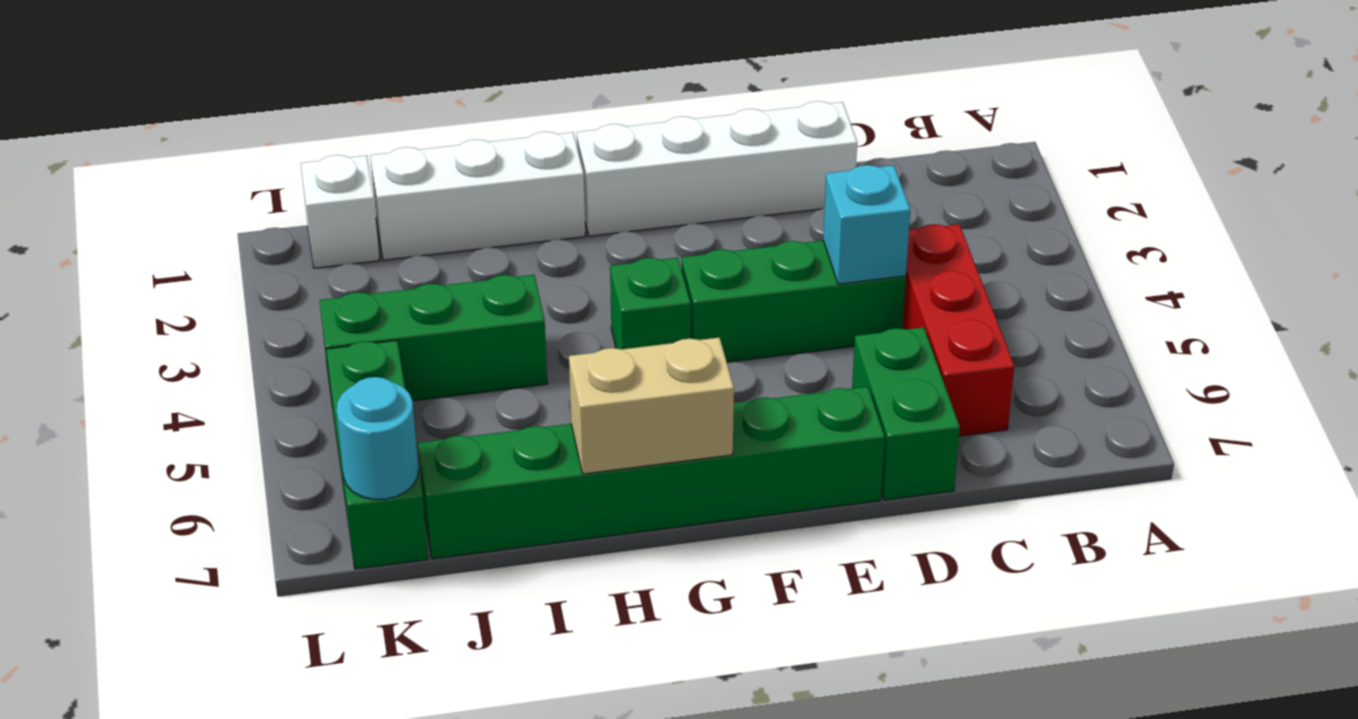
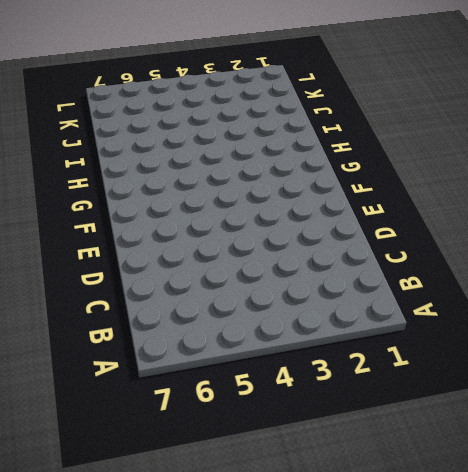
none -> red 1x3 brick [902,224,1014,436]
none -> white 1x4 brick [577,101,857,236]
none -> green 1x3 brick [682,240,906,362]

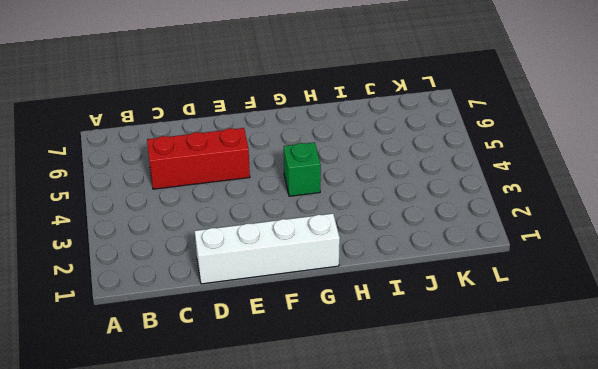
red 1x3 brick [147,128,250,189] -> red 1x3 brick turned to [902,224,1014,436]
none -> green 1x3 brick [682,240,906,362]
none -> green 1x2 brick [852,327,960,500]
none -> green 1x6 brick [418,387,885,559]

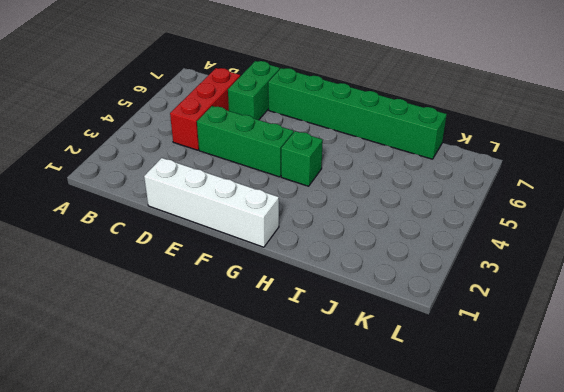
none -> white 1x3 brick [370,132,585,260]
none -> green 1x3 brick [320,275,547,401]
none -> white 1x1 brick [301,155,380,268]

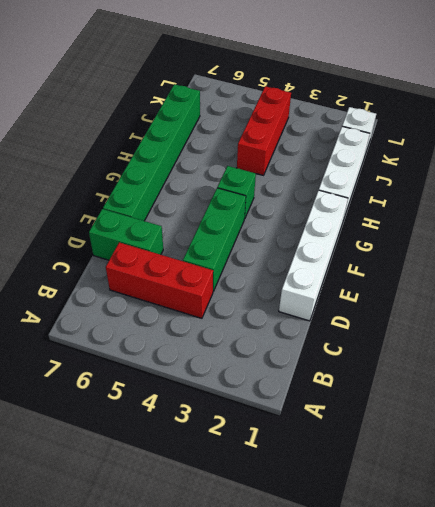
red 1x3 brick [237,86,291,175] -> green 1x3 brick [320,275,547,401]
none -> green 1x3 brick [326,340,428,569]
none -> cyan 1x1 brick [823,165,910,284]
none -> tan 1x2 brick [569,338,734,474]

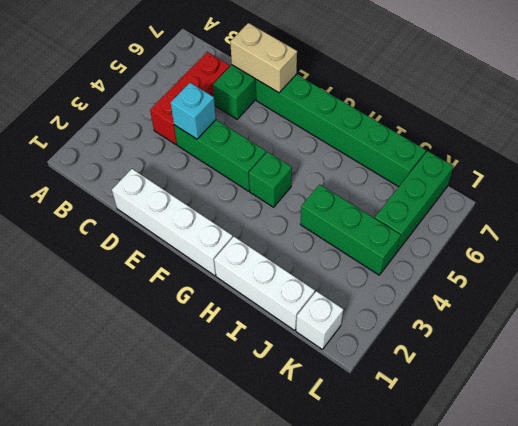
tan 1x2 brick [230,23,297,93] -> tan 1x2 brick moved to [569,338,734,474]
none -> cyan 1x1 round brick [337,377,418,499]

